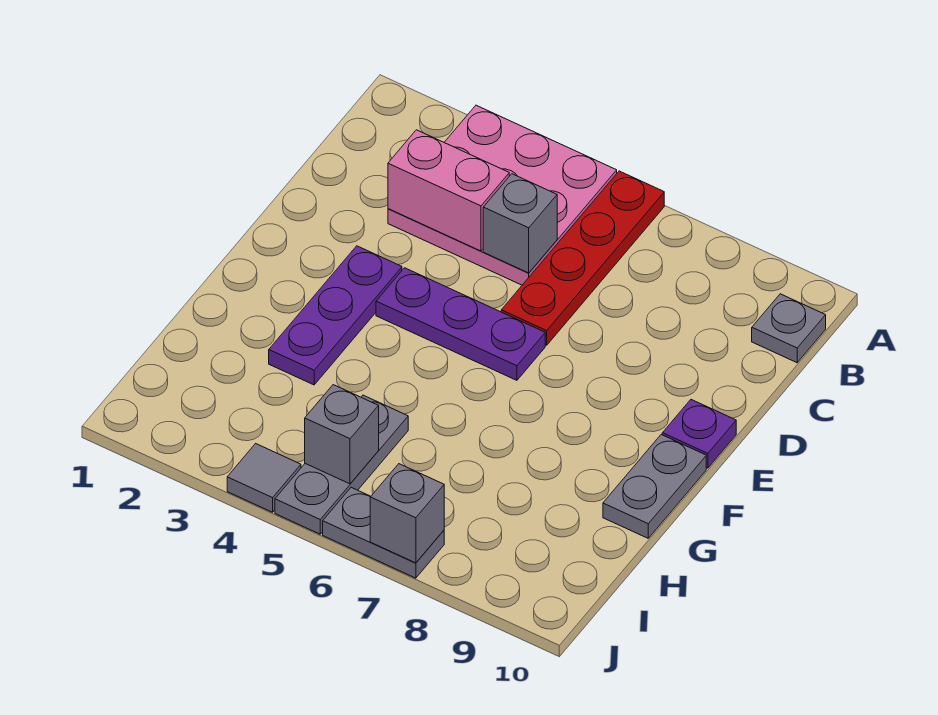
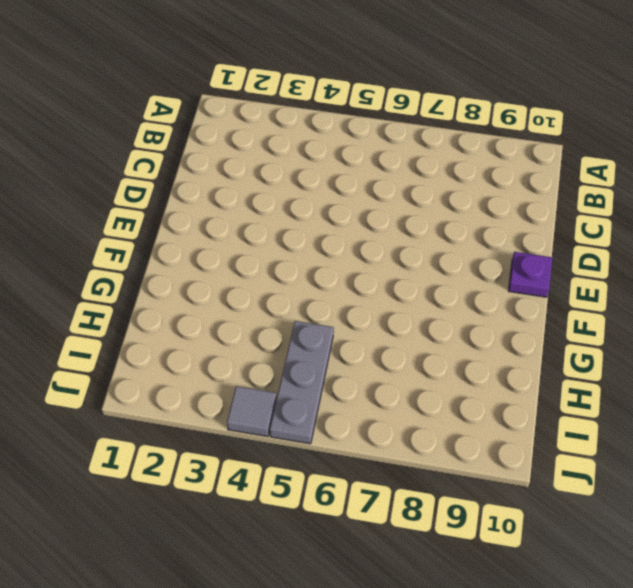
none -> pink 3x3 plate [388,105,617,285]
none -> red 1x4 plate [501,171,664,345]
none -> grey 1x1 plate [752,294,826,363]

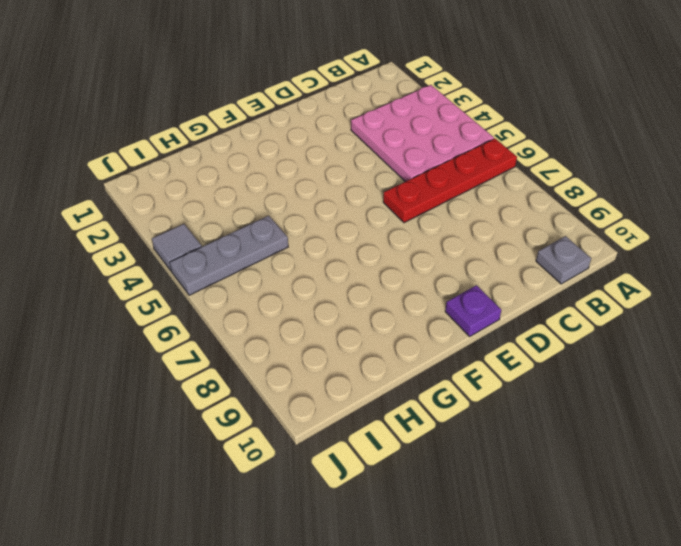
none -> purple 1x3 plate [269,246,402,385]
none -> purple 1x3 plate [376,268,545,380]
none -> grey 1x2 plate [603,435,706,538]

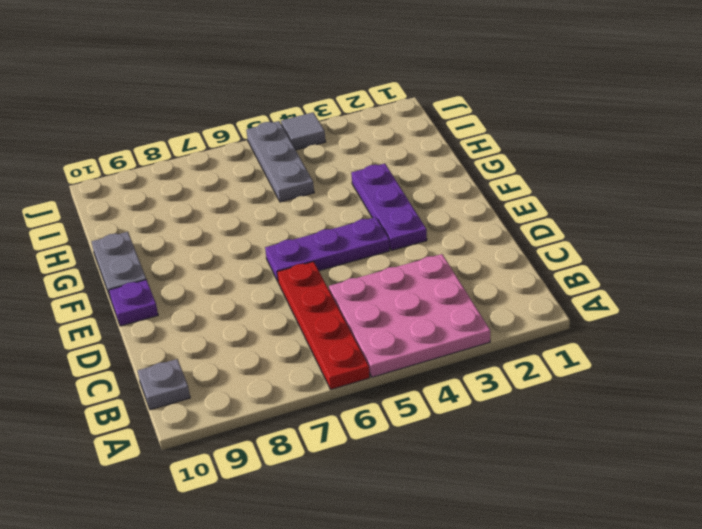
none -> grey 1x2 plate [323,487,444,578]
none -> pink 1x2 brick [388,130,509,251]
none -> grey 1x1 brick [483,174,557,273]

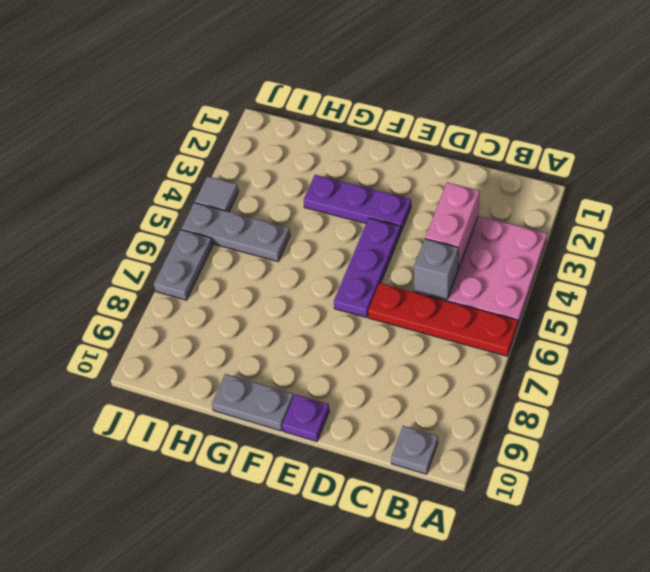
none -> grey 1x1 brick [305,385,379,484]
none -> grey 1x1 brick [370,464,444,563]

